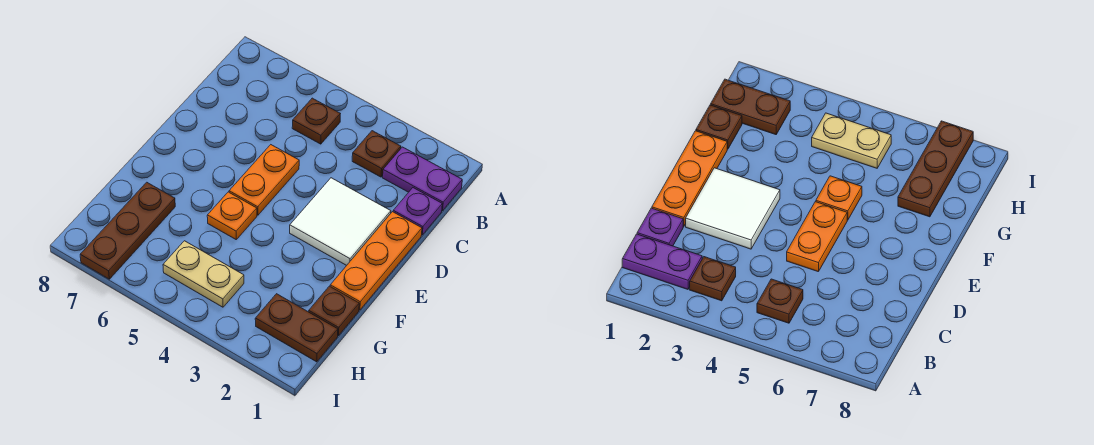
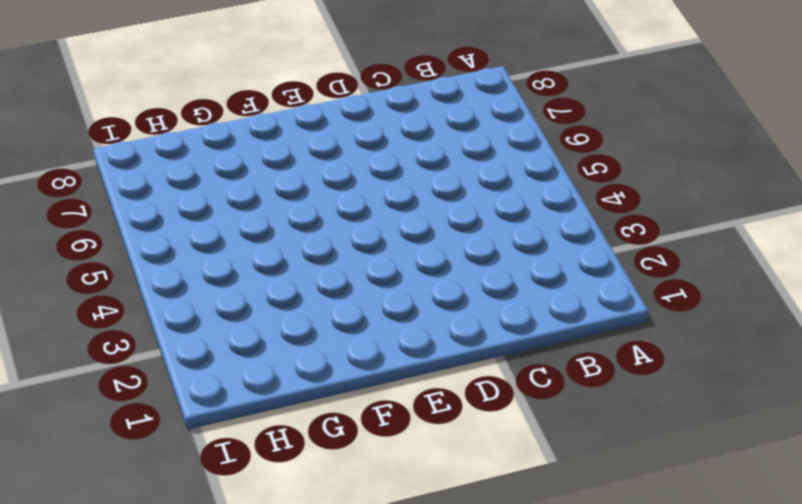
none -> purple 1x2 plate [383,147,462,211]
none -> brown 1x1 plate [352,131,401,177]
none -> brown 1x1 plate [292,98,340,144]

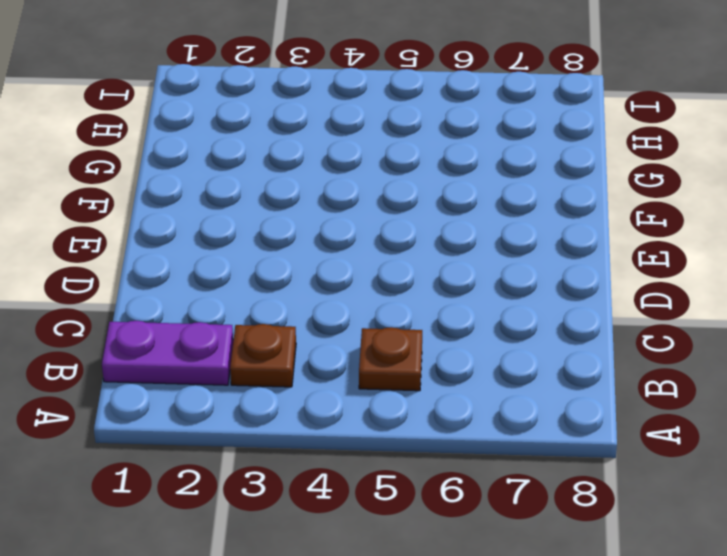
none -> purple 1x1 plate [393,188,442,235]
none -> orange 1x3 plate [330,212,422,310]
none -> white 2x2 tile [290,178,391,265]

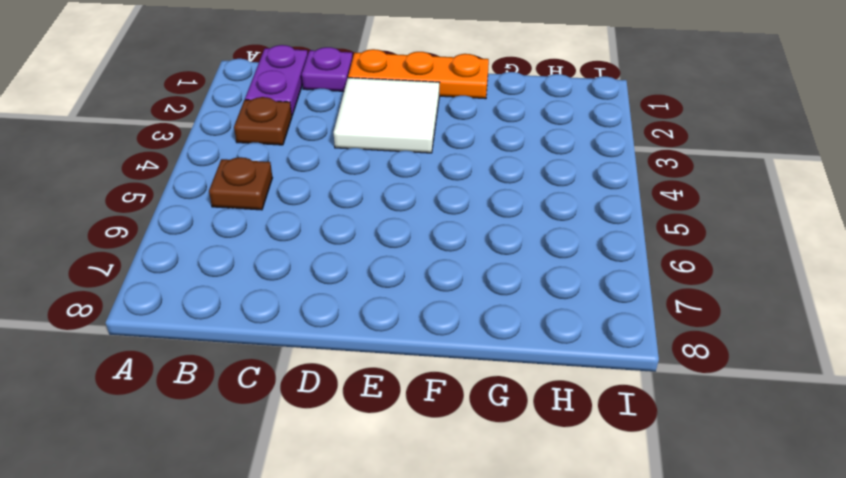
none -> orange 1x2 plate [229,145,299,215]
none -> orange 1x1 plate [207,192,257,239]
none -> brown 1x1 plate [309,286,359,336]

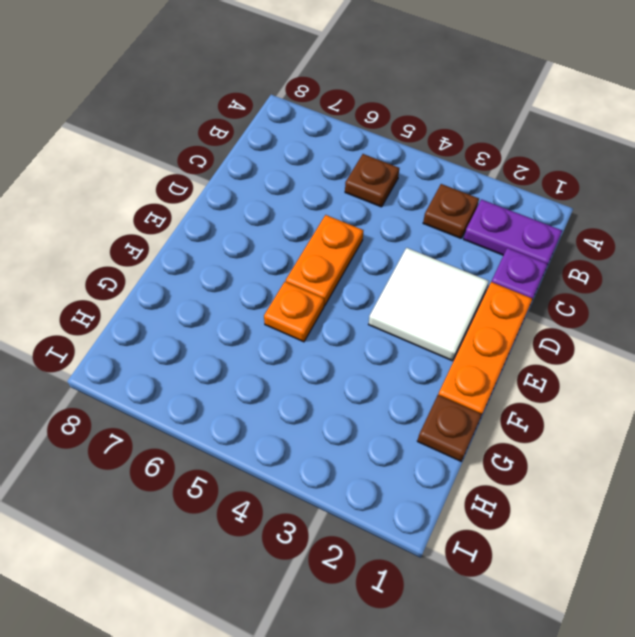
none -> brown 1x3 plate [80,182,175,279]
none -> brown 1x2 plate [255,294,338,362]
none -> tan 1x2 plate [163,241,244,307]

